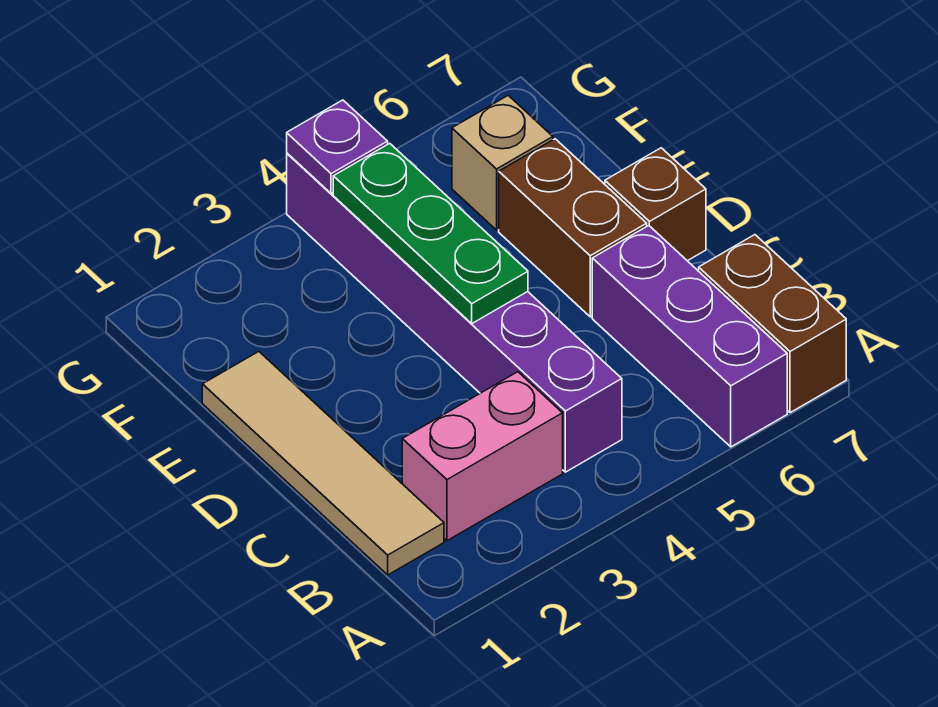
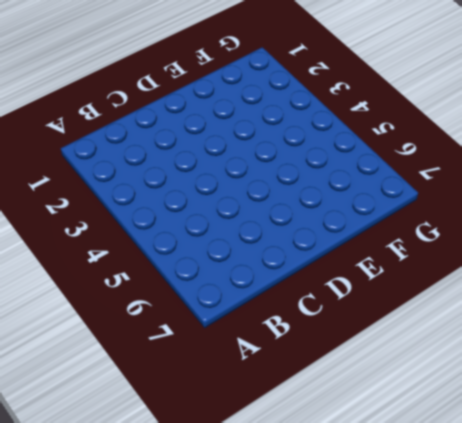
none -> purple 1x3 brick [592,226,787,447]
none -> brown 1x2 brick [699,235,846,413]

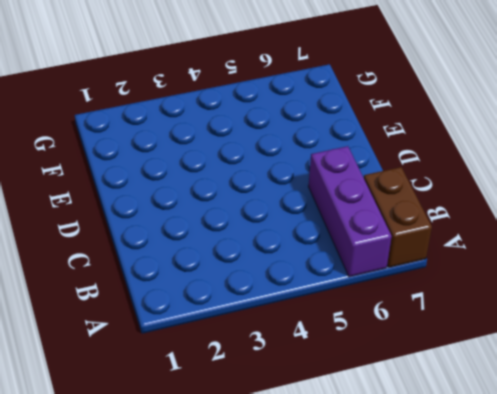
none -> tan 1x4 tile [202,351,444,575]
none -> pink 1x2 brick [402,372,563,541]

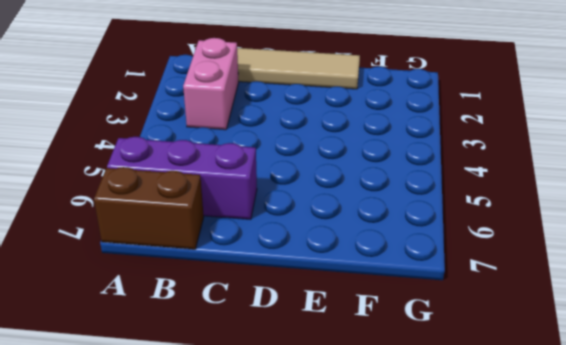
none -> purple 1x6 brick [287,153,622,472]
none -> brown 1x2 brick [499,139,647,317]

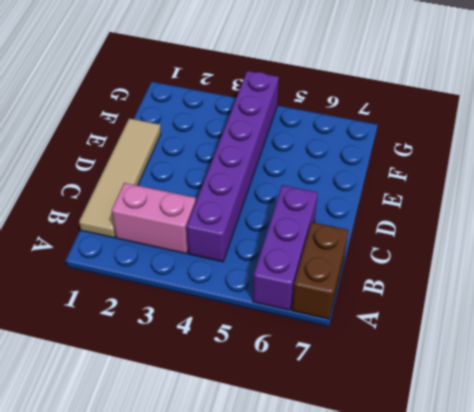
none -> brown 1x2 brick [499,139,647,317]
none -> brown 1x1 brick [605,148,706,261]

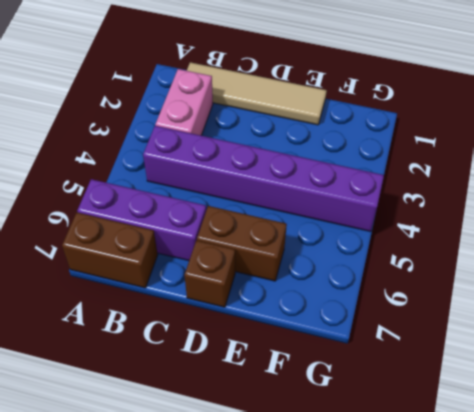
none -> tan 1x1 brick [452,95,553,230]
none -> green 1x3 plate [333,143,528,323]

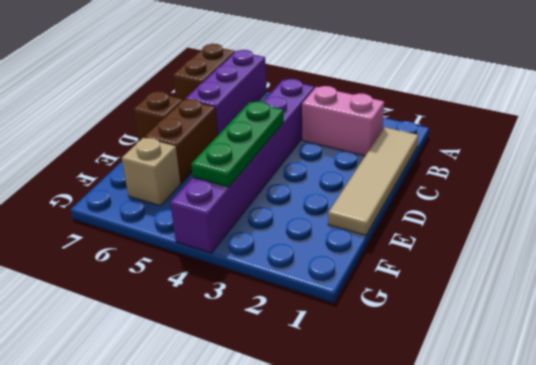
none -> purple 1x1 plate [287,100,388,194]

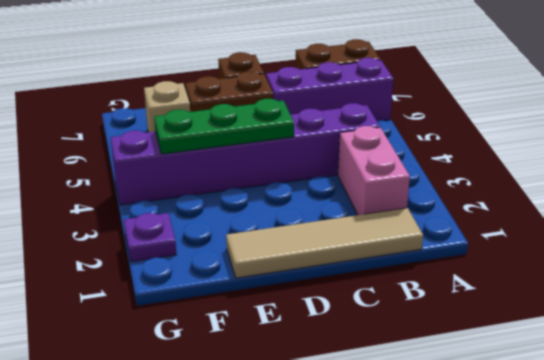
purple 1x1 plate [124,213,177,262] -> purple 1x1 plate moved to [287,100,388,194]

